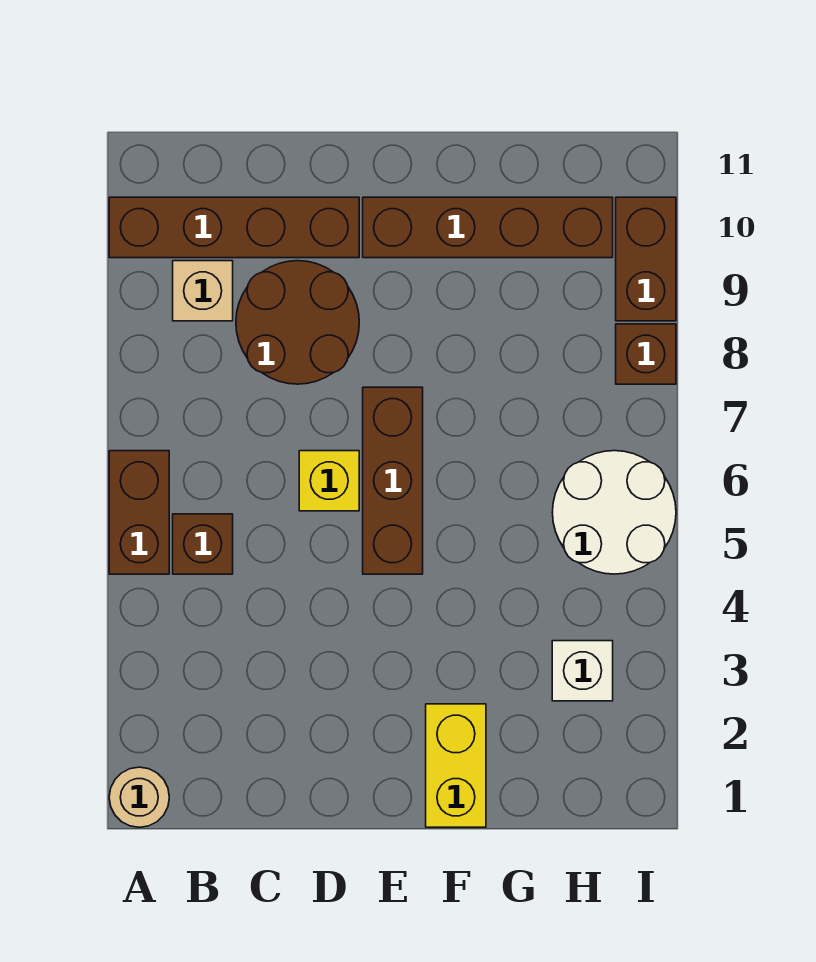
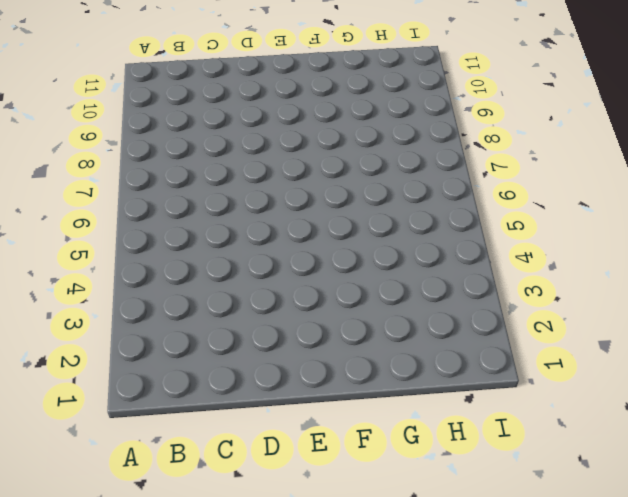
none -> tan 1x1 round brick [109,767,169,827]
none -> brown 1x2 brick [109,451,169,574]
none -> brown 1x4 brick [109,197,359,258]

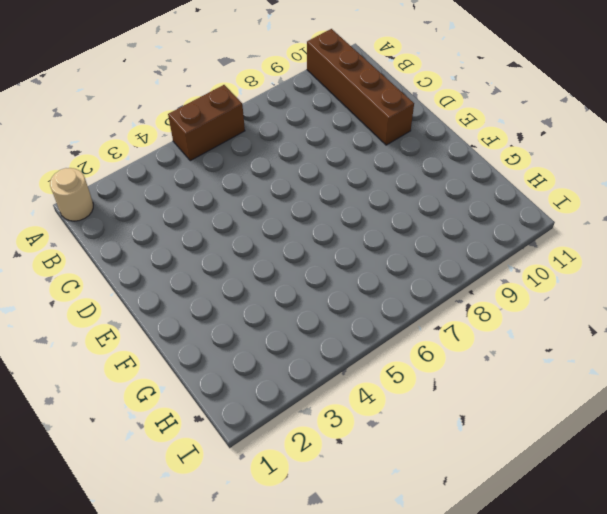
none -> brown 1x1 brick [173,514,233,574]
none -> tan 1x1 brick [173,261,233,321]
none -> brown 2x2 round brick [236,261,359,384]

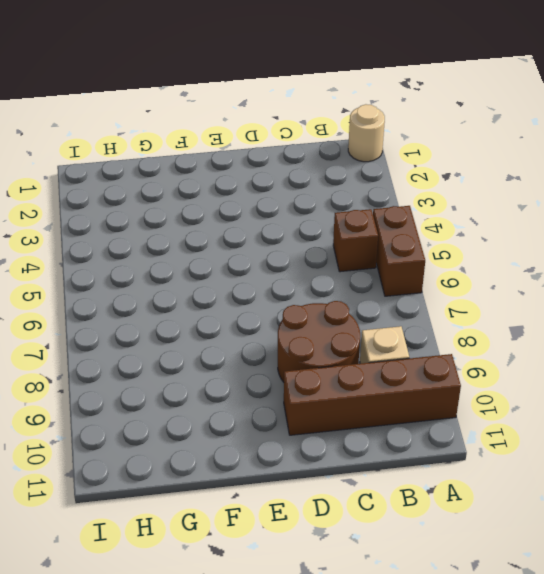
none -> yellow 1x1 brick [299,451,359,511]
none -> brown 1x3 brick [363,387,423,574]
none -> brown 1x4 brick [363,197,613,258]

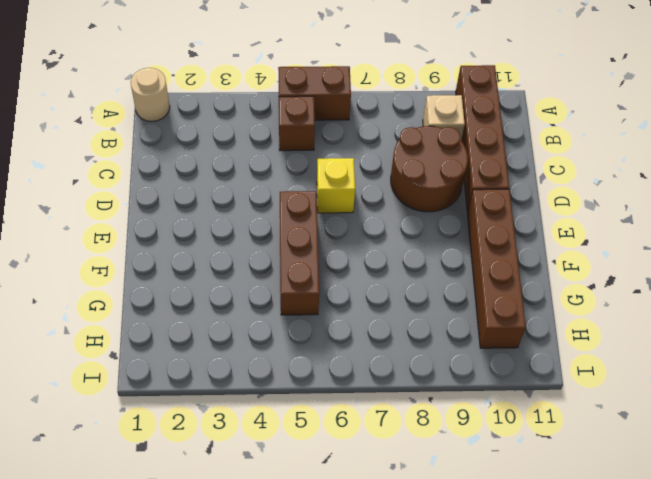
brown 1x3 brick [280,191,319,315] -> brown 1x3 brick turned to [363,387,423,574]
none -> yellow 1x2 brick [426,704,486,827]
none -> white 1x1 brick [552,641,613,701]
none -> white 2x2 round brick [552,451,676,574]

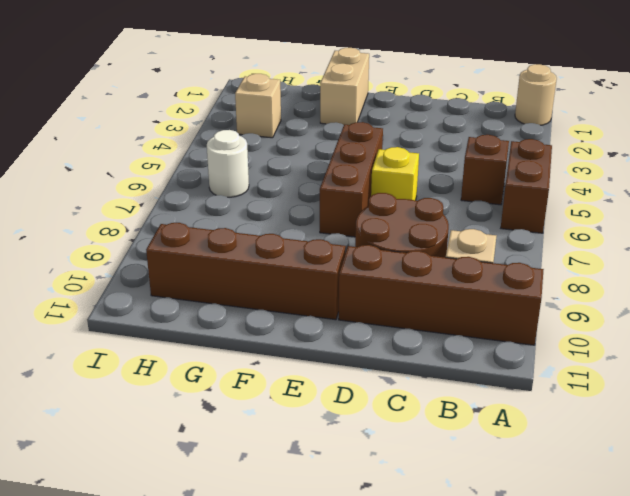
tan 1x2 brick [320,48,369,125] -> yellow 1x2 brick [426,704,486,827]
tan 1x1 brick [235,74,281,138] -> white 1x1 brick [552,641,613,701]
white 1x1 round brick [207,130,249,197] -> white 2x2 round brick [552,451,676,574]
none -> brown 1x1 brick [616,324,676,384]
none -> brown 1x2 brick [616,197,676,321]

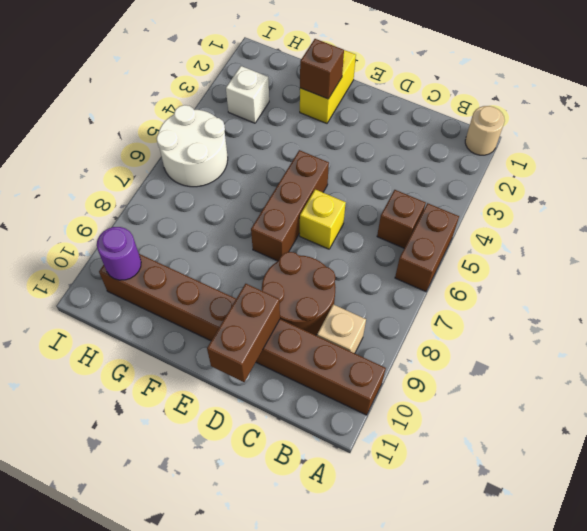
brown 1x2 brick [207,284,280,382] -> brown 1x2 brick moved to [616,197,676,321]
brown 1x1 brick [300,39,344,99] -> brown 1x1 brick moved to [616,324,676,384]
purple 1x1 round brick [97,227,141,280] -> none

